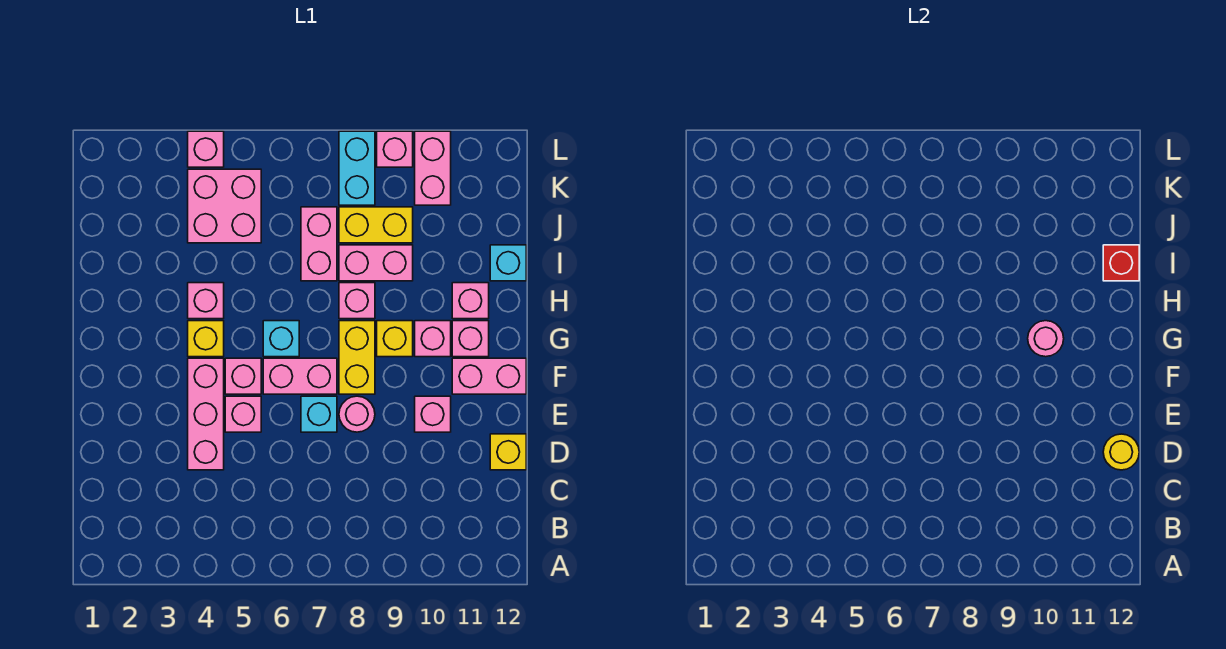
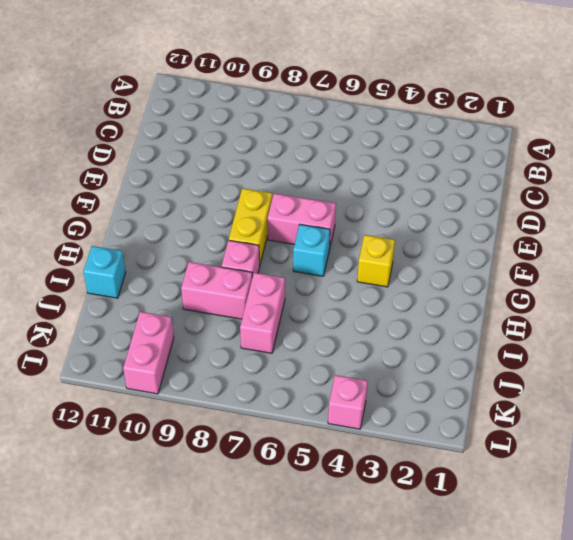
none -> pink 1x3 brick [188,358,224,470]
none -> yellow 1x1 brick [490,434,526,470]
none -> pink 1x1 brick [225,396,261,432]
none -> cyan 1x1 brick [301,396,337,432]

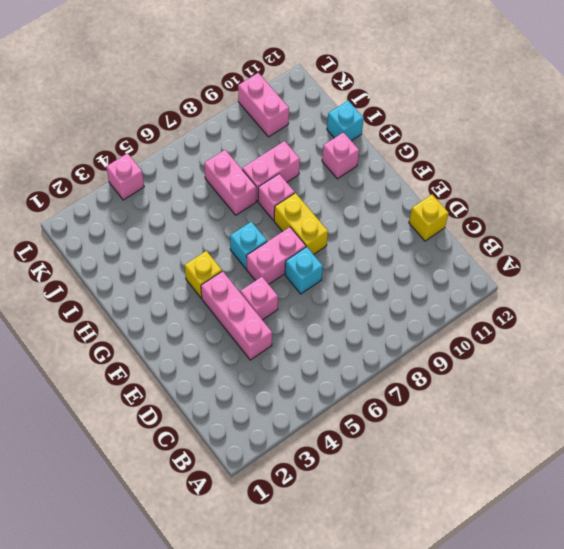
none -> pink 1x1 round brick [339,396,375,432]
none -> pink 1x1 brick [415,396,451,432]
none -> pink 1x1 brick [225,358,261,394]
none -> pink 1x2 brick [452,358,526,394]

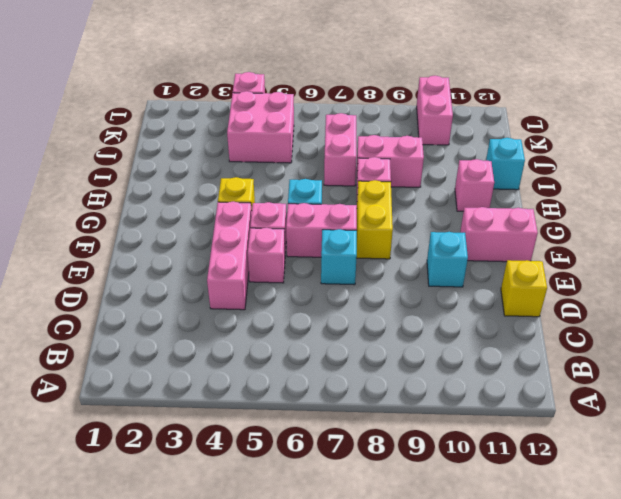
cyan 1x1 brick [427,232,468,287] -> pink 1x1 brick [415,396,451,432]
none -> pink 1x1 round brick [339,396,375,432]
none -> yellow 1x1 brick [377,321,413,357]
none -> pink 1x1 brick [415,321,451,357]
none -> pink 1x1 brick [452,321,489,357]

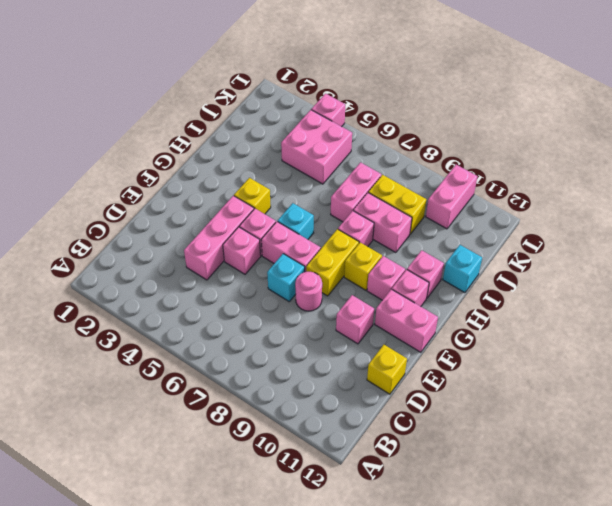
none -> pink 1x1 brick [188,283,224,319]
none -> cyan 1x2 brick [339,131,375,205]
none -> pink 1x1 brick [377,131,413,167]
none -> yellow 1x1 round brick [1103,434,1139,470]

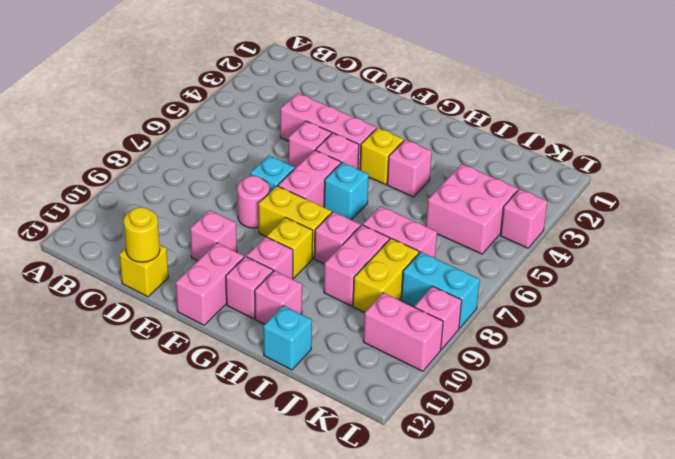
none -> pink 1x1 round brick [1028,321,1064,357]
none -> red 1x1 brick [1103,245,1139,281]

